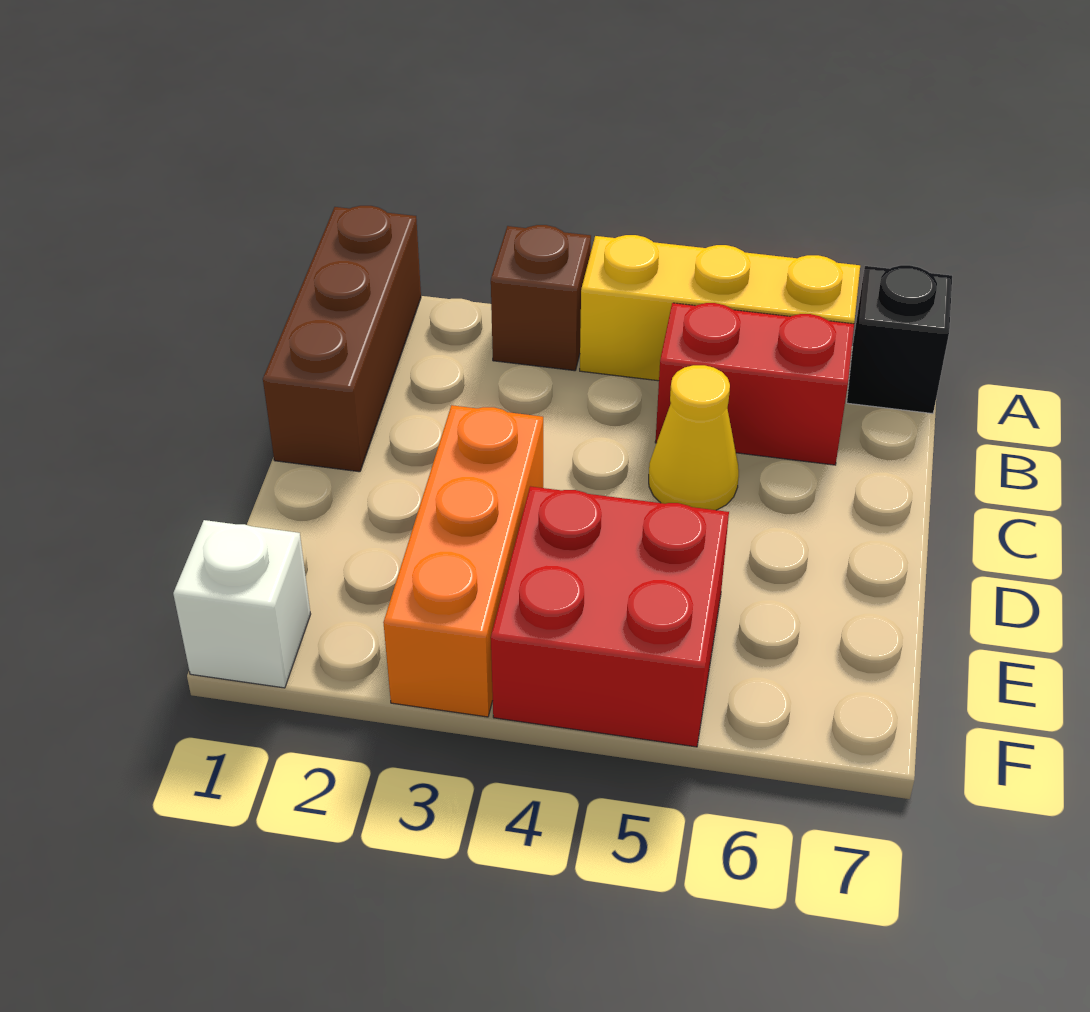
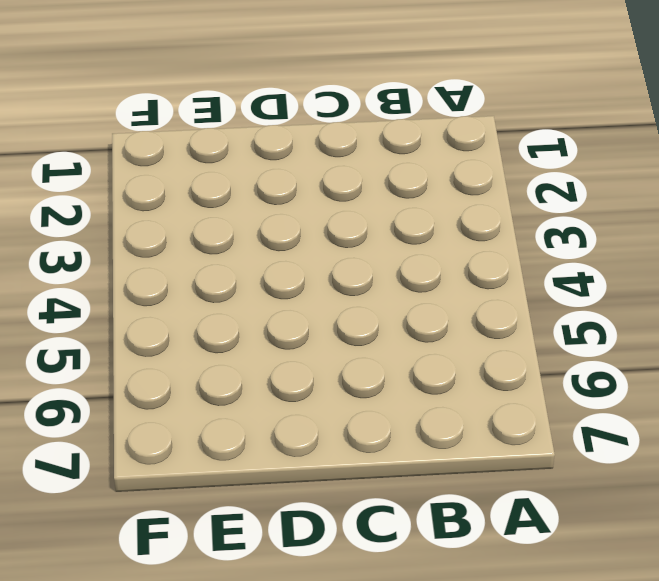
none -> brown 1x3 brick [263,206,421,472]
none -> brown 1x1 brick [491,225,591,371]

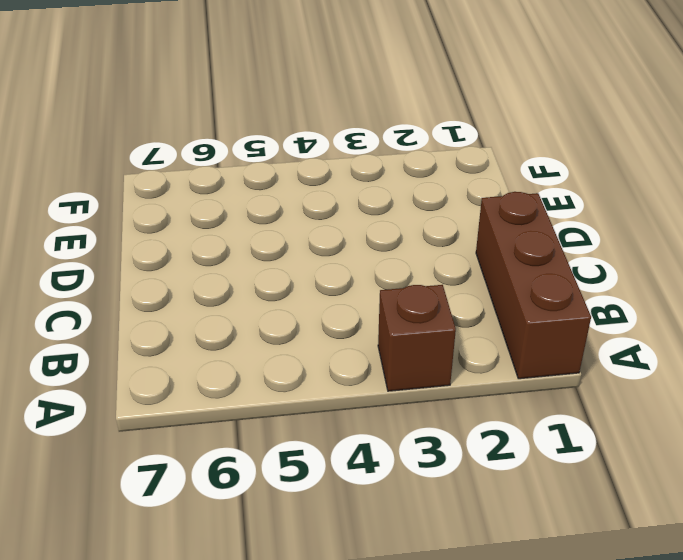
none -> yellow 1x3 brick [580,235,860,381]
none -> black 1x1 brick [847,265,952,414]

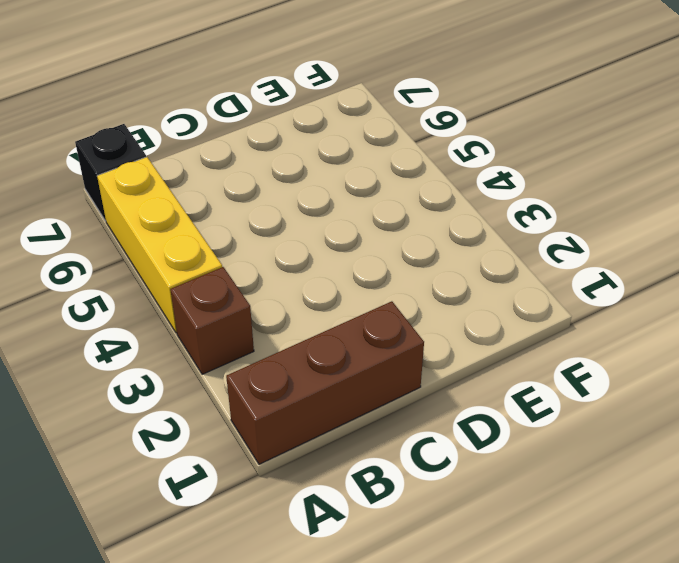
none -> red 1x2 brick [655,303,854,465]
none -> yellow 1x1 cone [649,365,739,510]

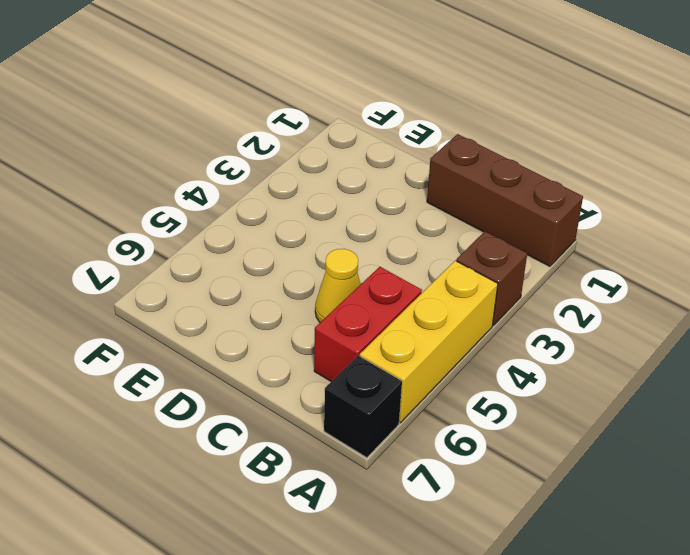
none -> orange 1x3 brick [383,405,543,717]
none -> red 2x2 brick [491,486,729,747]

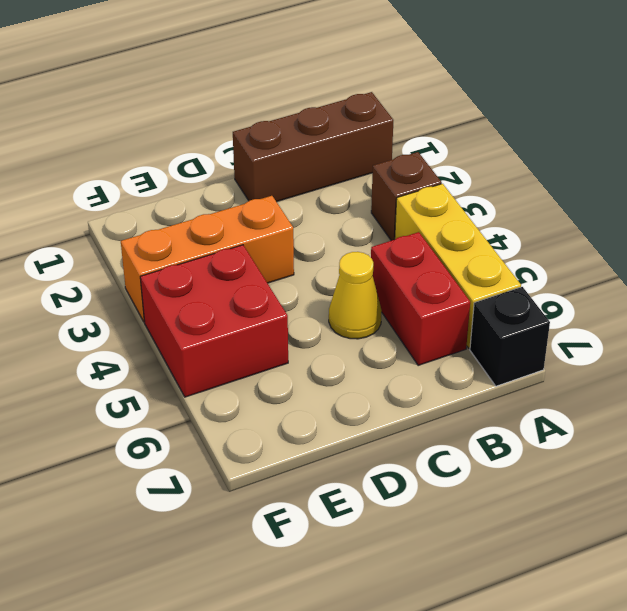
none -> white 1x1 brick [173,520,311,688]

